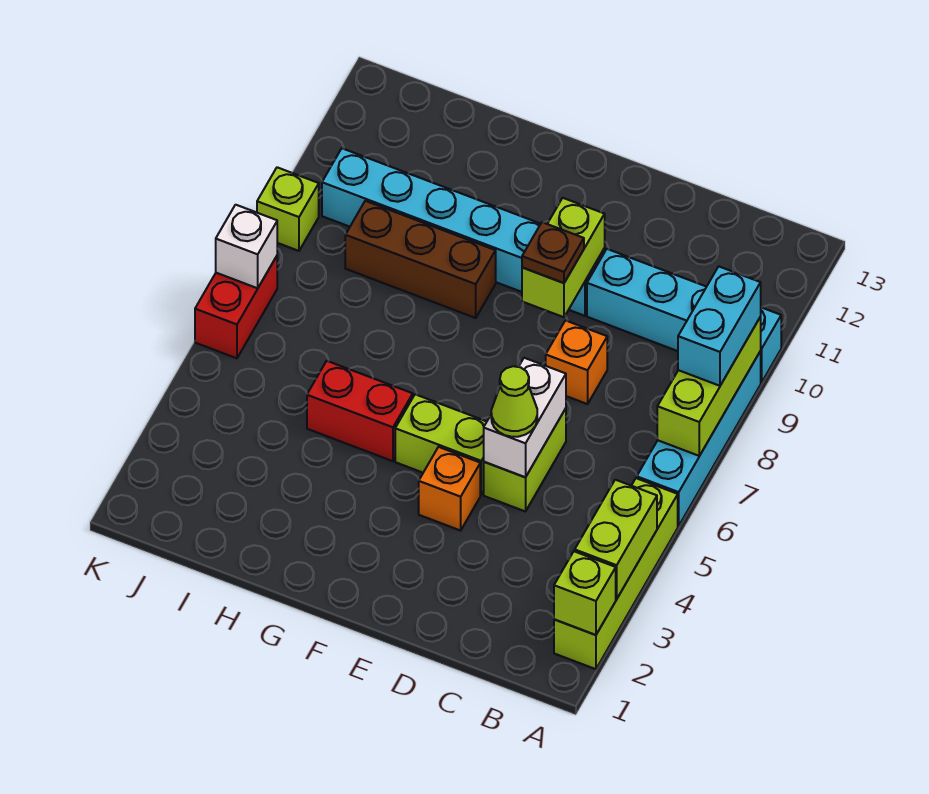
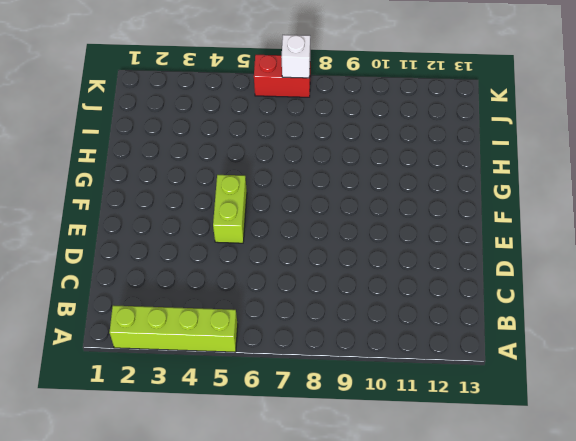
none -> cyan 1x4 brick [637,351,761,526]
none -> cyan 1x4 brick [587,249,781,383]
none -> lime 1x2 brick [484,408,566,512]

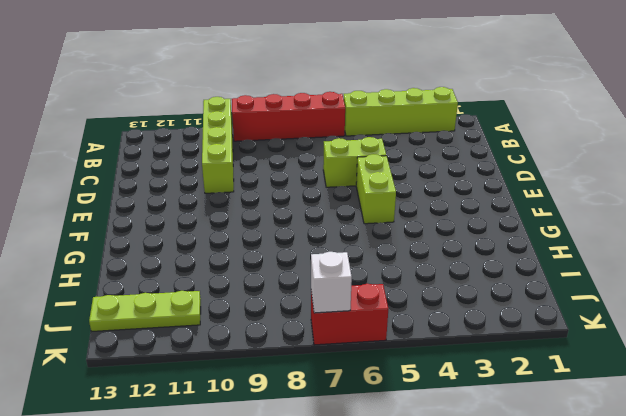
red 1x4 brick [232,92,345,141] -> cyan 1x4 brick [637,351,761,526]
lime 1x4 brick [202,97,234,193] -> cyan 1x4 brick [587,249,781,383]
lime 1x3 plate [89,291,201,331] -> none
none -> orange 1x1 brick [546,321,607,404]
none -> orange 1x1 brick [419,447,480,531]
none -> cyan 1x6 brick [322,148,605,316]

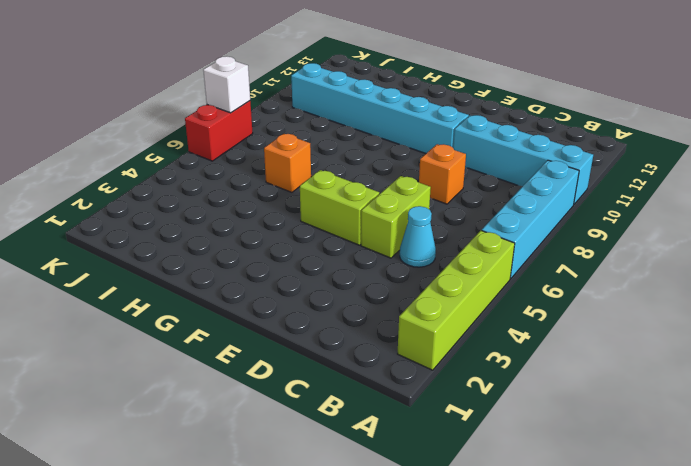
cyan 1x1 cone [400,206,436,267] -> none
orange 1x1 brick [264,134,311,192] -> orange 1x1 brick moved to [419,447,480,531]
none -> red 1x2 brick [307,361,413,461]
none -> brown 1x3 brick [345,201,496,318]
none -> lime 1x1 brick [257,167,319,251]

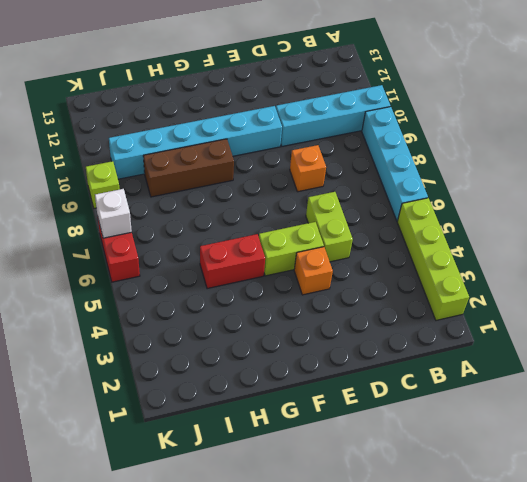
none -> lime 1x1 brick [554,551,616,635]
none -> lime 1x2 brick [575,480,657,599]
none -> lime 1x3 brick [657,317,761,456]

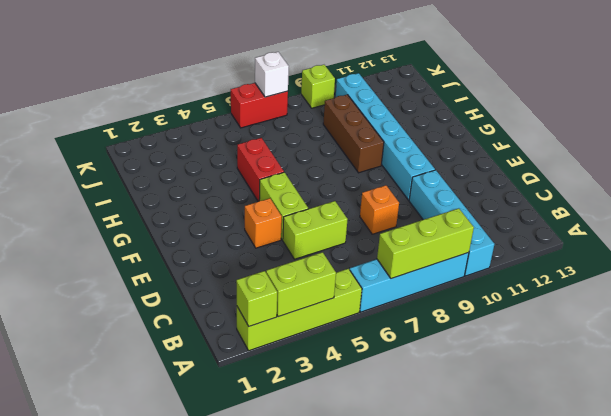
none -> white 1x2 brick [484,358,566,477]
none -> lime 1x2 brick [522,198,605,317]
none -> cyan 1x2 brick [678,266,761,386]

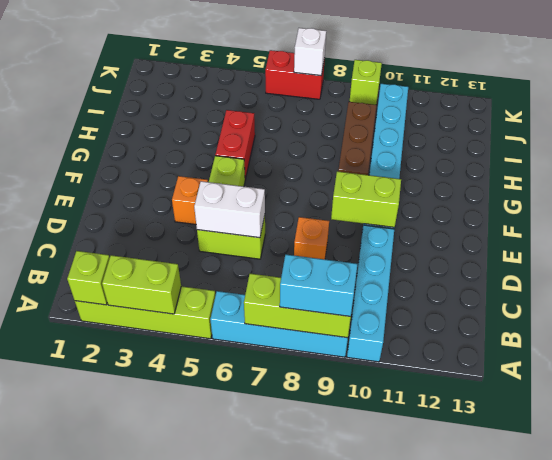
none -> lime 1x1 cone [491,366,537,437]
none -> brown 1x1 plate [522,222,584,283]

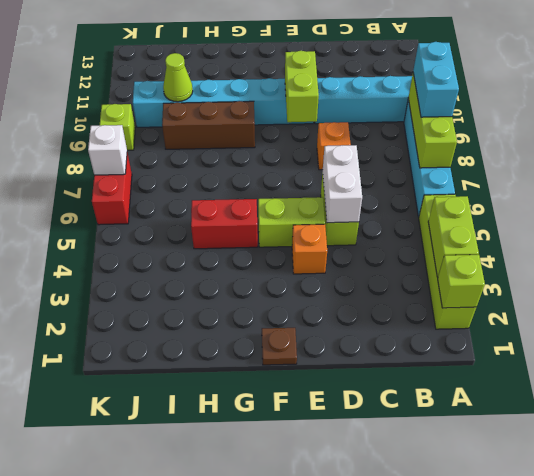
brown 1x1 plate [262,328,297,365] -> brown 1x1 plate moved to [522,222,584,283]
lime 1x1 cone [163,53,193,102] -> lime 1x1 cone moved to [491,366,537,437]

